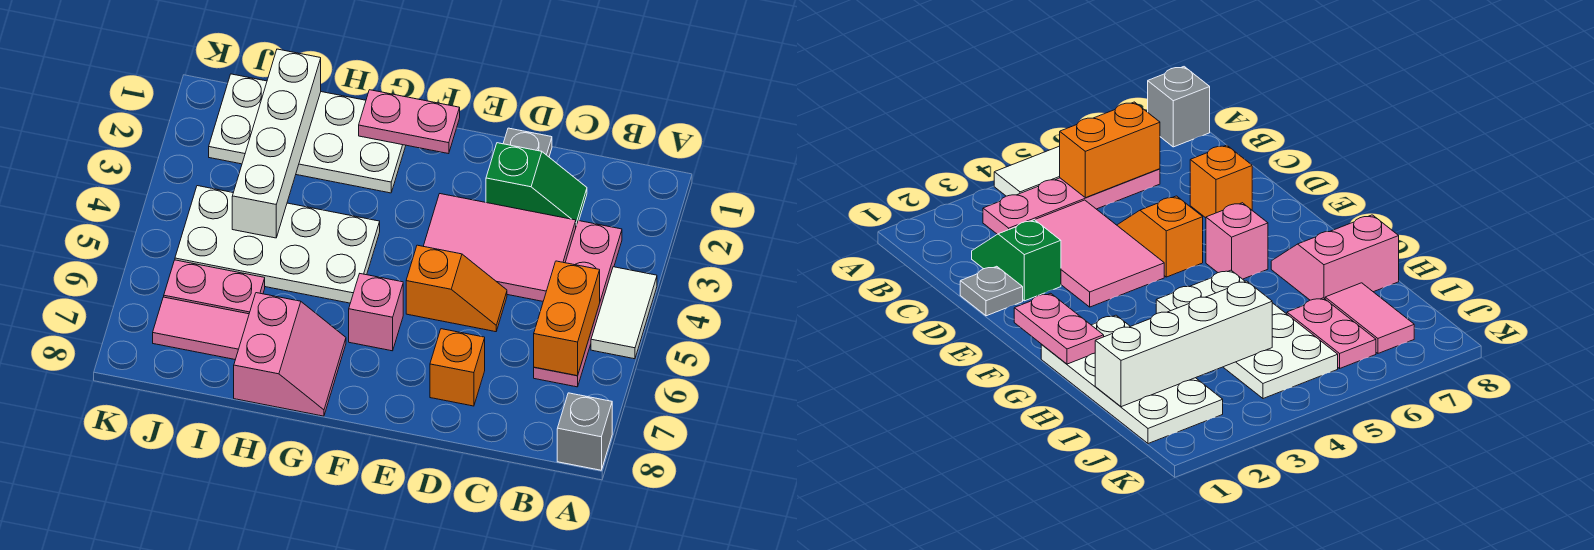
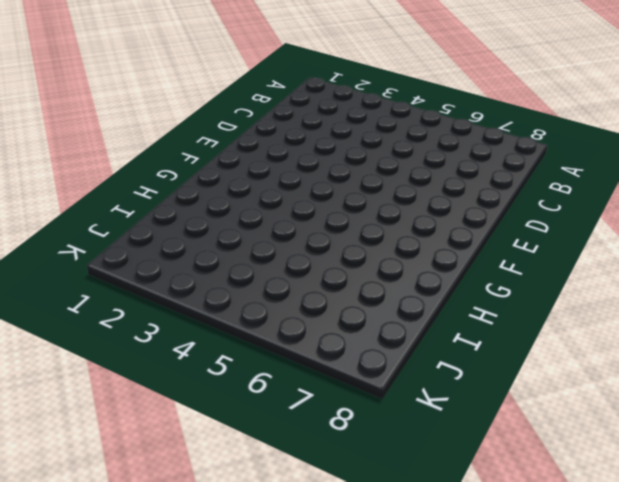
none -> white 1x2 tile [591,267,657,359]
none -> grey 1x1 brick [557,393,612,470]
none -> pink 1x4 plate [534,221,622,387]

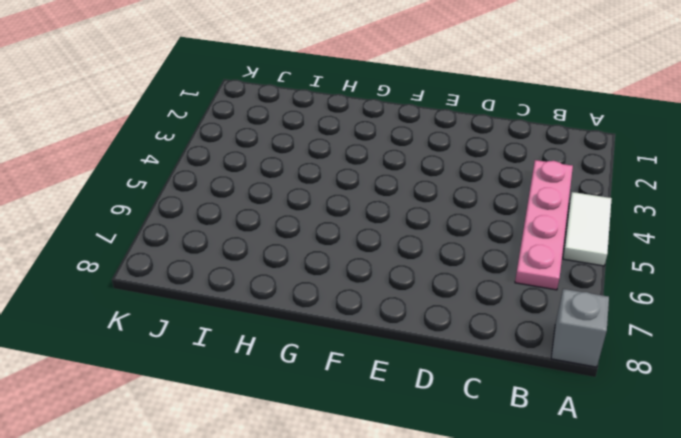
none -> green 1x2 slope [486,143,587,225]
none -> pink 2x3 tile [423,194,576,301]
none -> grey 1x1 plate [503,128,552,157]

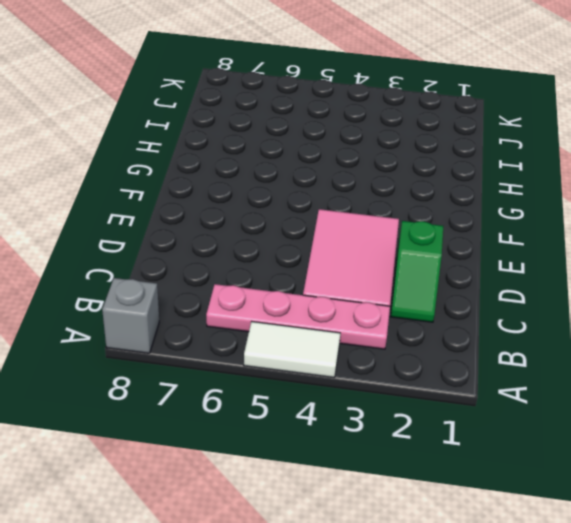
none -> grey 1x1 plate [503,128,552,157]
none -> orange 1x2 slope [406,245,507,332]
none -> orange 1x1 brick [430,329,485,406]

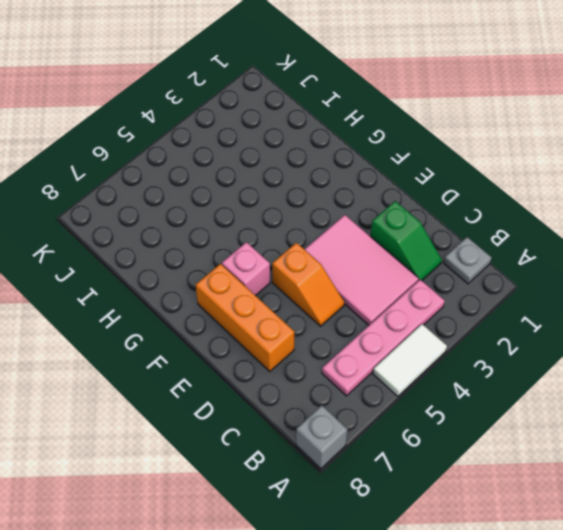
grey 1x1 plate [444,237,492,284] -> grey 1x1 plate moved to [503,128,552,157]
orange 1x3 brick [196,264,294,371] -> orange 1x1 brick [430,329,485,406]
none -> white 2x4 plate [209,74,406,193]
none -> white 2x4 plate [175,186,380,303]
none -> pink 2x2 slope [234,293,346,416]

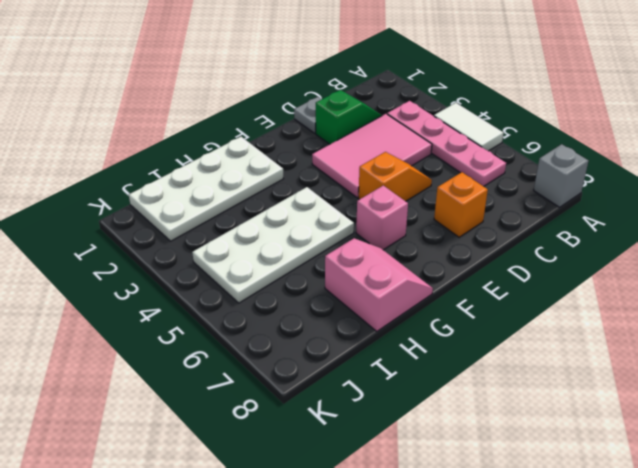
none -> pink 1x2 plate [164,260,265,314]
none -> pink 1x2 tile [153,297,249,360]
none -> orange 1x2 brick [534,261,600,376]

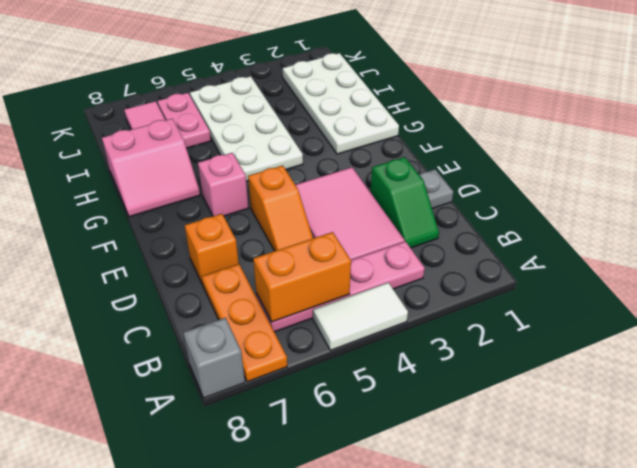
orange 1x3 plate [202,264,287,382] -> none
none -> pink 1x2 plate [359,90,460,154]
none -> white 1x4 brick [232,49,321,238]

